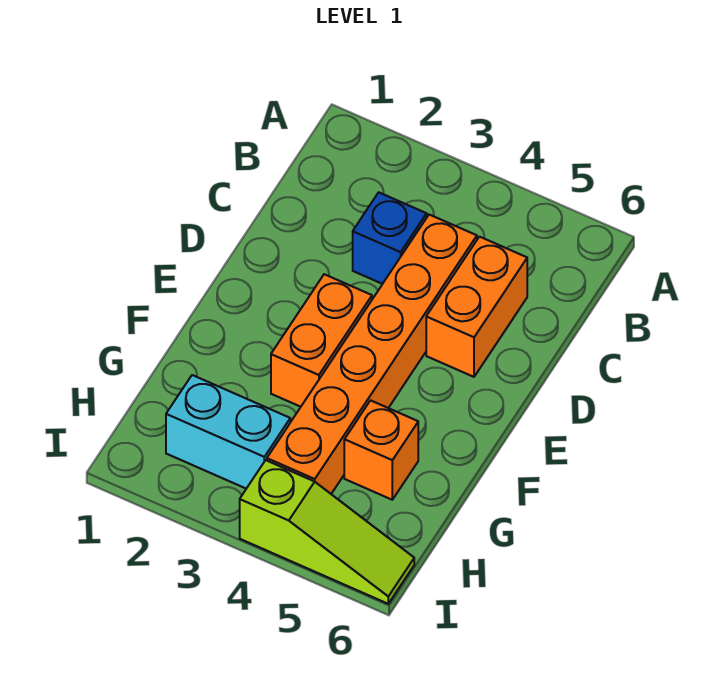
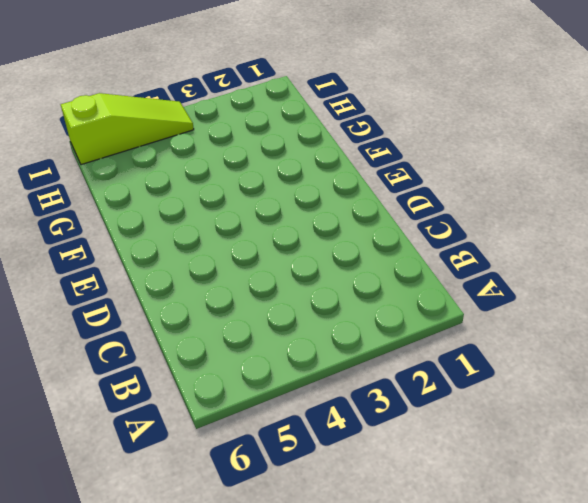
lime 1x3 slope [61,93,194,165] -> lime 1x3 slope turned to [240,460,414,604]
none -> blue 1x1 brick [353,192,427,284]
none -> orange 1x6 brick [267,215,477,494]

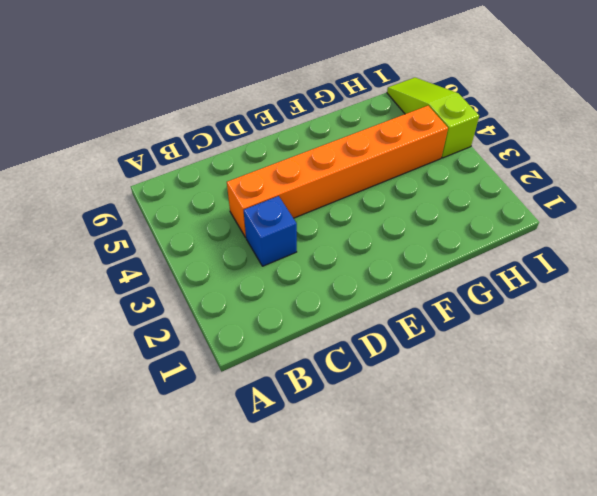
none -> orange 1x2 brick [426,237,527,377]
none -> orange 1x2 brick [271,274,372,407]

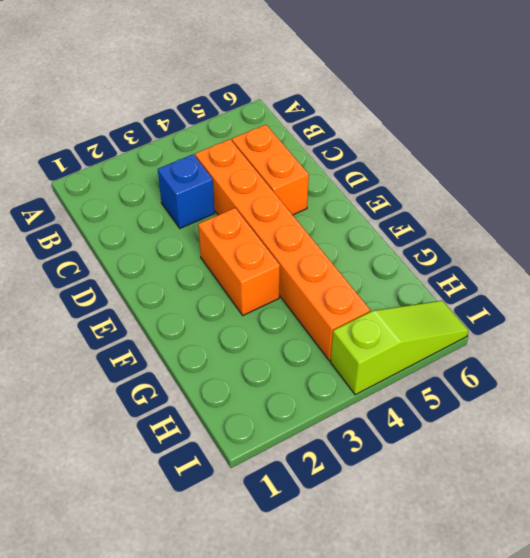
none -> orange 1x1 brick [344,400,418,500]
none -> cyan 1x2 brick [166,375,290,489]

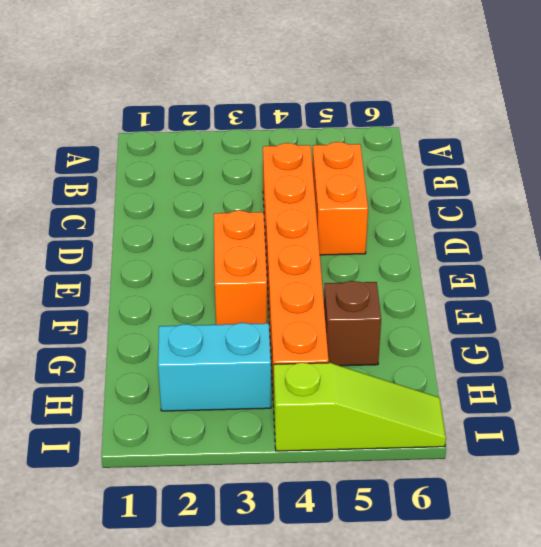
brown 1x1 brick [324,281,381,366] -> orange 1x1 brick [344,400,418,500]
none -> blue 1x1 brick [353,192,427,284]

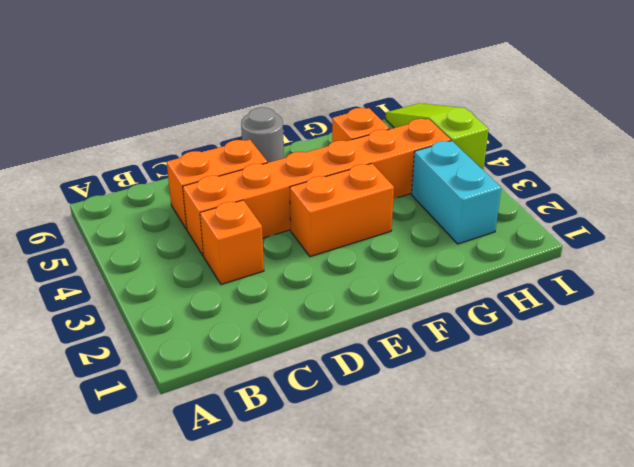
orange 1x1 brick [200,200,264,284] -> blue 1x1 brick [353,192,427,284]
grey 1x1 round brick [241,107,284,163] -> none

